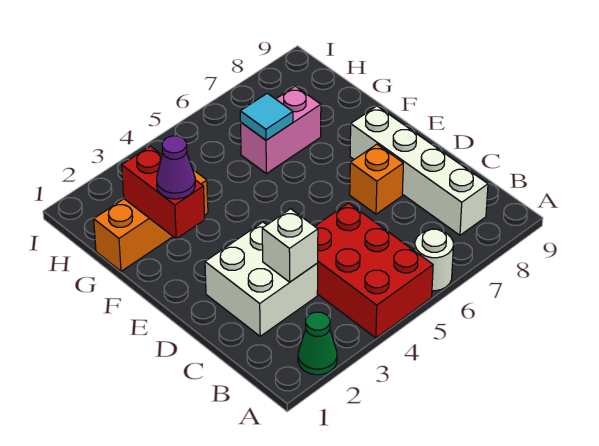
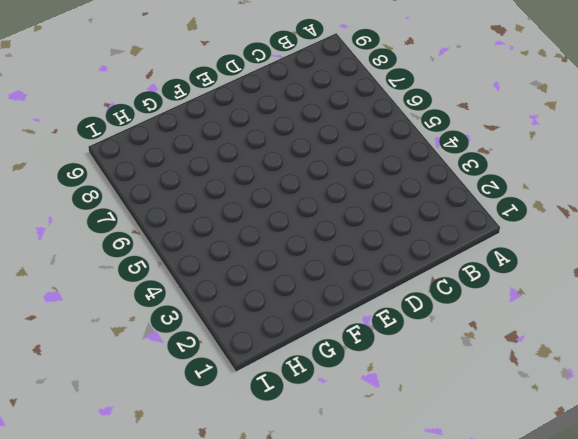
none -> green 1x1 cone [298,312,337,375]
none -> red 2x3 brick [315,203,433,338]
none -> white 1x1 round brick [415,229,453,291]

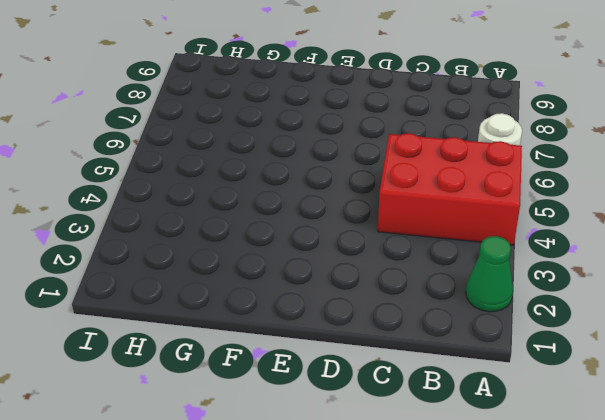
none -> white 1x4 brick [350,106,488,235]
none -> white 2x2 brick [205,222,318,336]
none -> orange 1x1 brick [350,144,403,214]

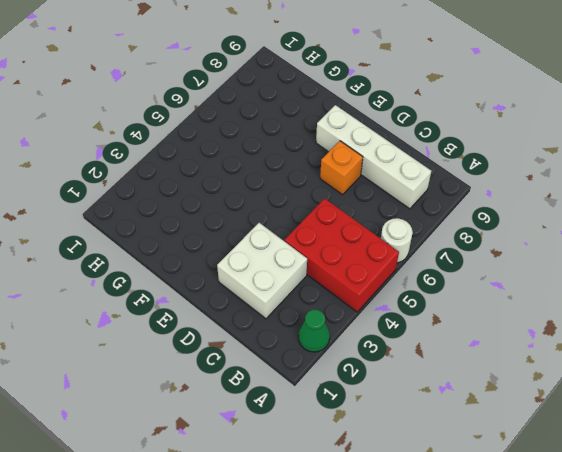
none -> orange 1x3 brick [94,170,208,271]
none -> pink 1x2 brick [241,86,321,174]
none -> white 1x1 brick [262,209,318,282]

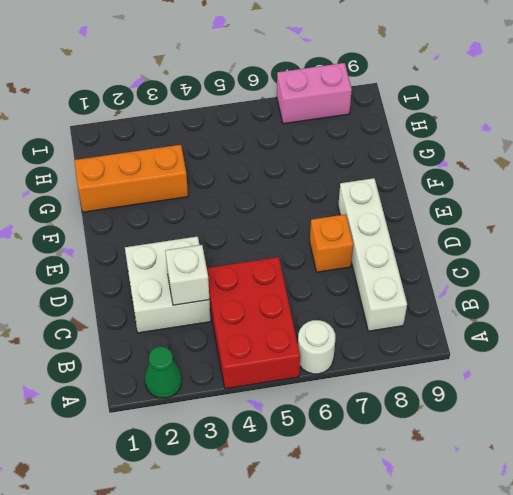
pink 1x2 brick [277,63,352,124] -> pink 1x2 brick moved to [241,86,321,174]
none -> red 1x2 brick [122,146,205,239]
none -> cyan 1x1 tile [240,93,293,140]
none -> purple 1x1 cone [157,136,195,199]

